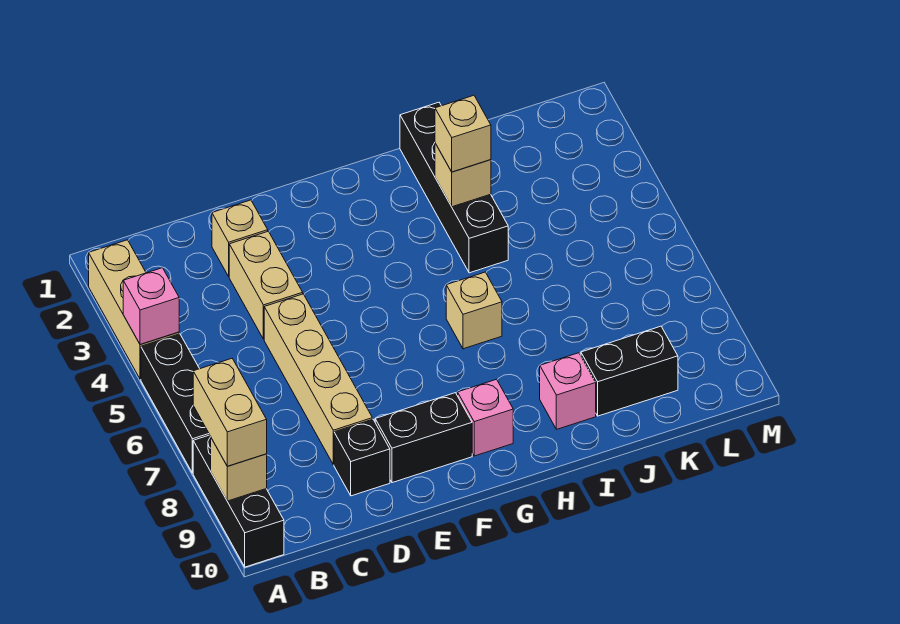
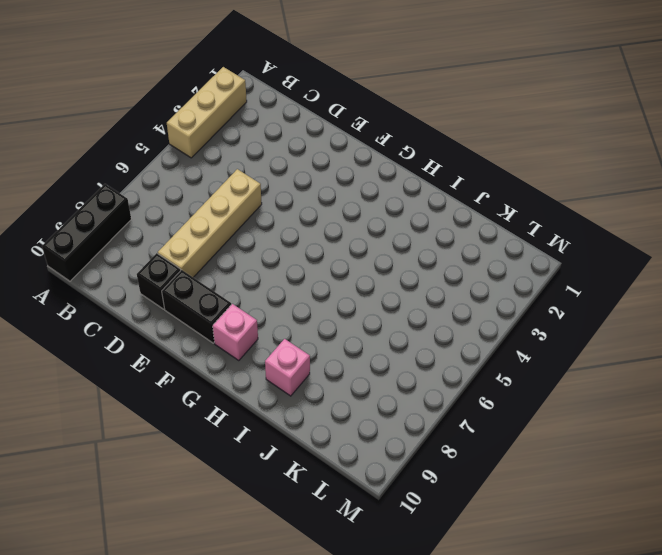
none -> black 1x3 brick [141,334,210,473]
none -> tan 1x1 brick [212,200,268,276]
none -> tan 1x2 brick [229,231,303,339]

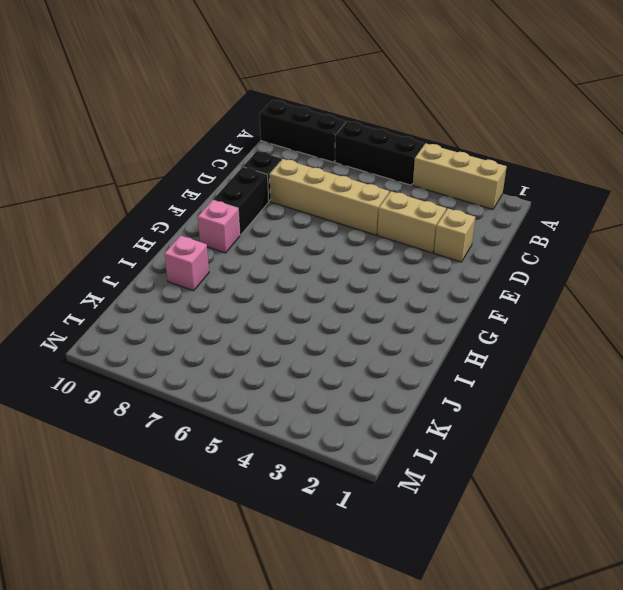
none -> tan 1x1 brick [446,272,502,349]
none -> black 1x4 brick [400,102,508,273]
none -> black 1x2 brick [581,326,678,416]

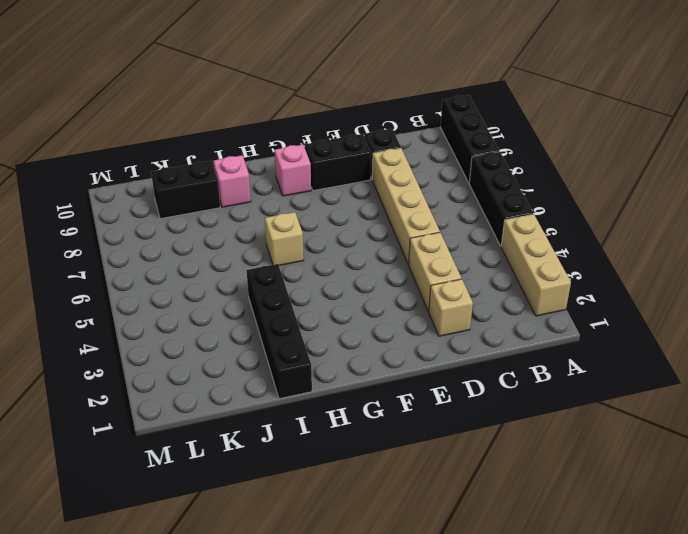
none -> pink 1x1 brick [123,268,179,345]
none -> tan 1x1 brick [211,438,267,501]
none -> tan 1x1 brick [435,143,491,207]

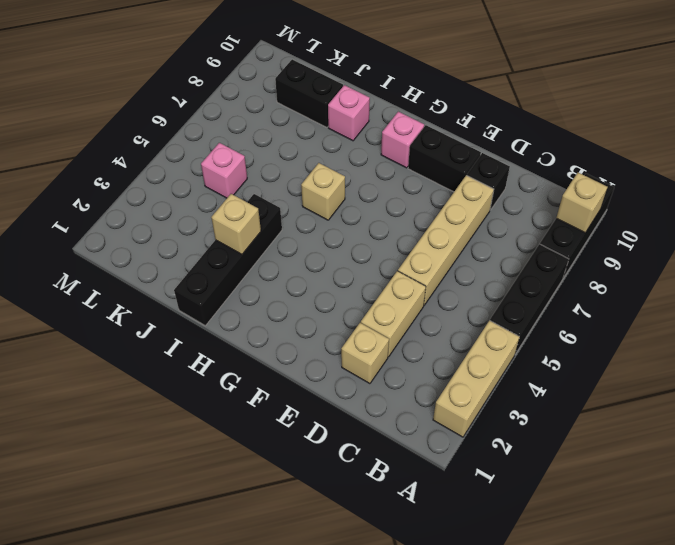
pink 1x1 brick [201,143,247,198] -> pink 1x1 brick moved to [123,268,179,345]
none -> tan 1x2 brick [193,358,267,466]
none -> tan 1x1 brick [435,95,491,172]

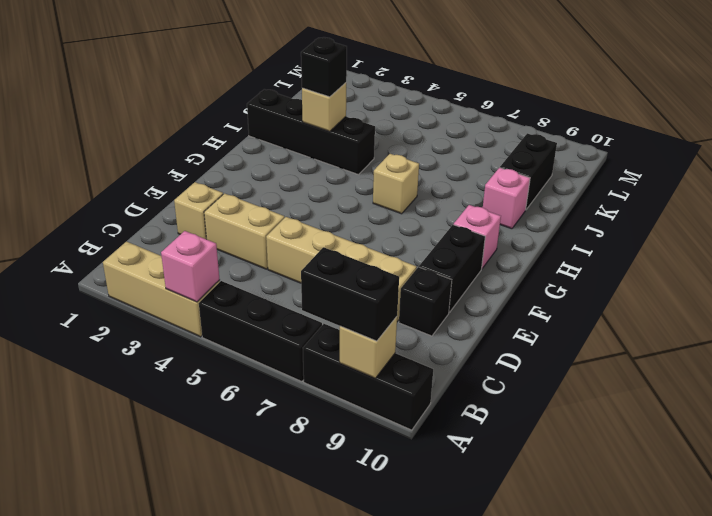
black 1x2 brick [301,247,399,341] -> tan 1x2 brick [193,358,267,466]
black 1x1 brick [301,37,347,97] -> tan 1x1 brick [435,95,491,172]

